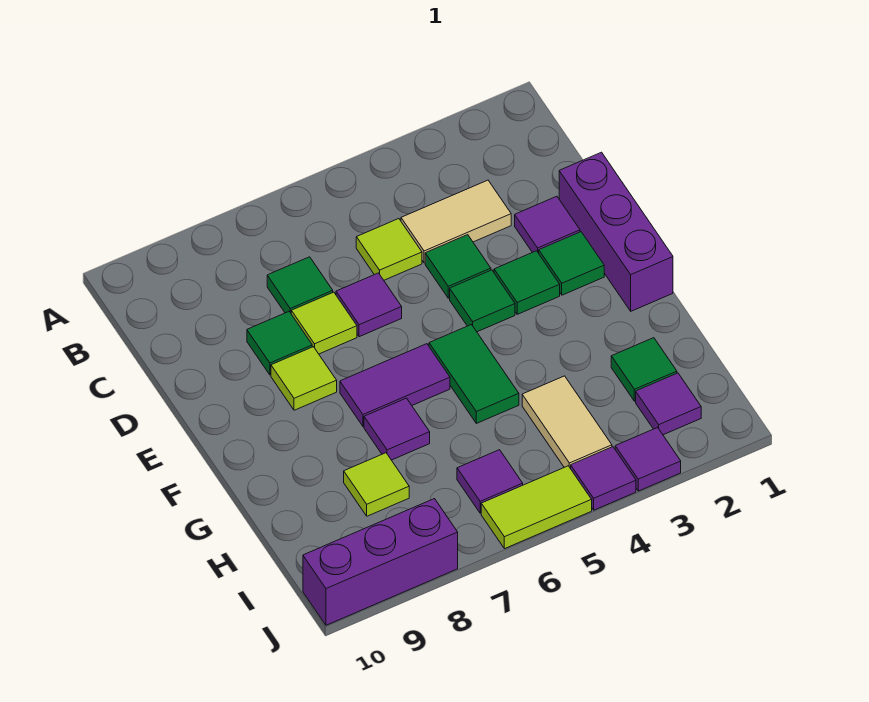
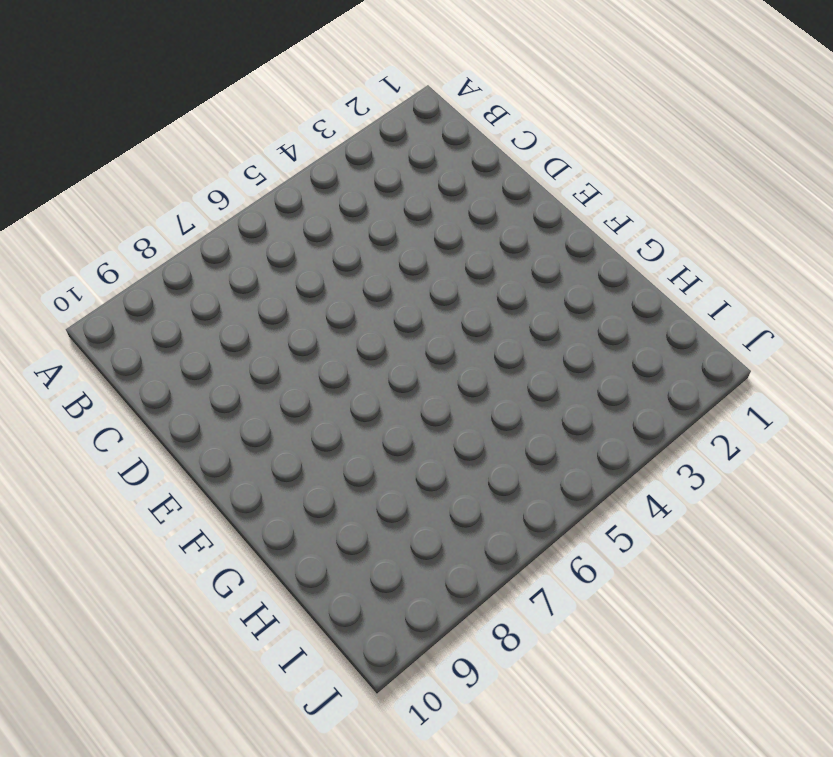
none -> tan 1x2 tile [401,180,511,263]
none -> lime 1x1 tile [356,219,422,280]
none -> green 1x1 tile [267,257,333,313]

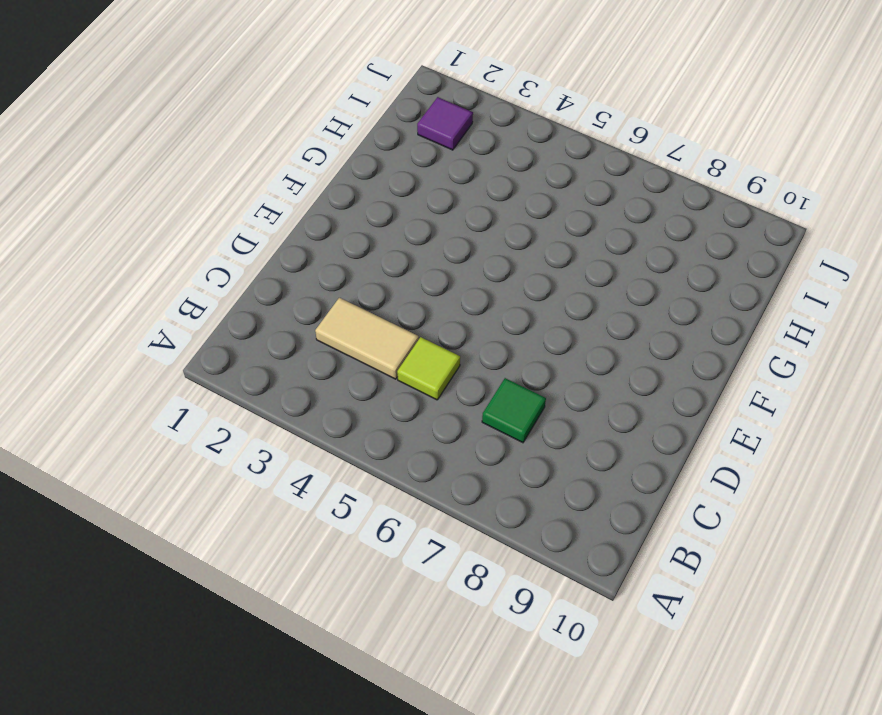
none -> purple 1x3 brick [559,152,673,311]
none -> purple 1x1 tile [515,196,580,253]
none -> green 1x1 tile [425,235,491,298]

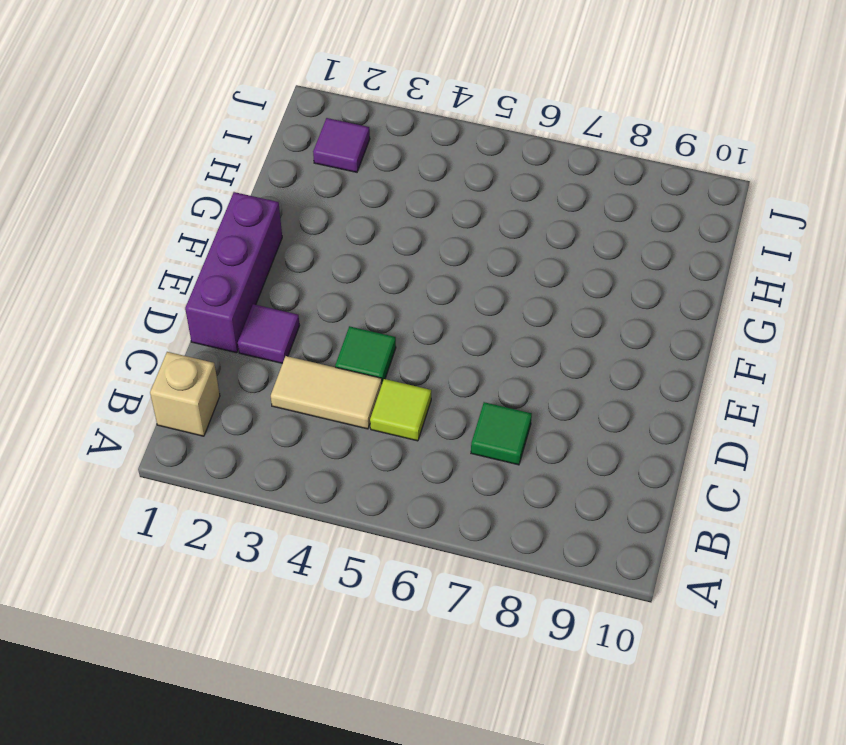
tan 1x1 brick [150,352,220,436] -> none
none -> purple 1x1 tile [336,273,402,337]
none -> lime 1x1 tile [291,292,357,354]
none -> green 1x1 tile [247,312,312,375]

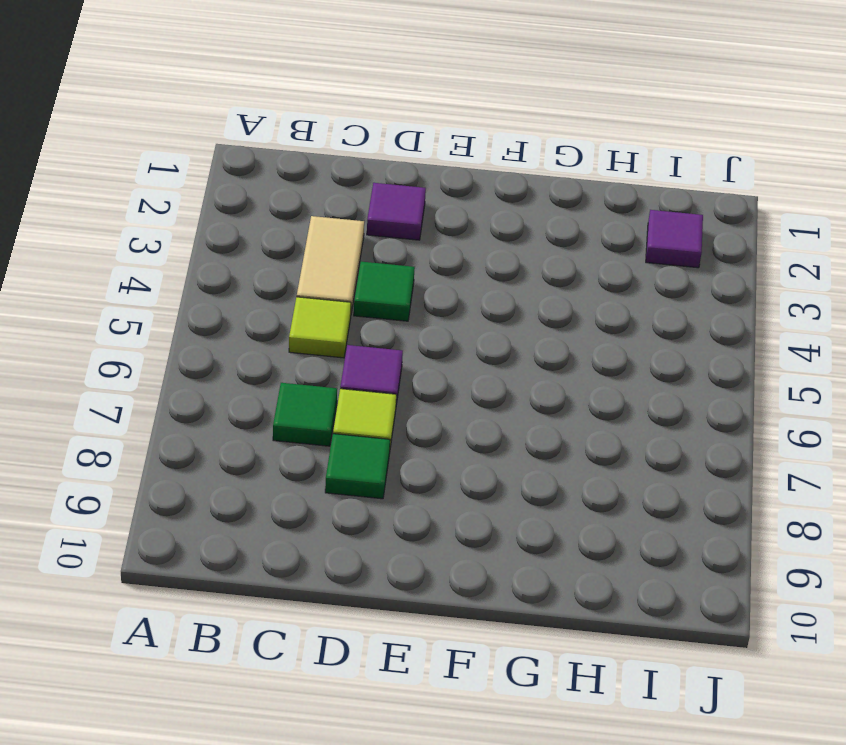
none -> purple 1x3 brick [559,152,673,311]
none -> green 1x1 tile [539,232,604,295]
none -> green 1x1 tile [494,251,560,314]

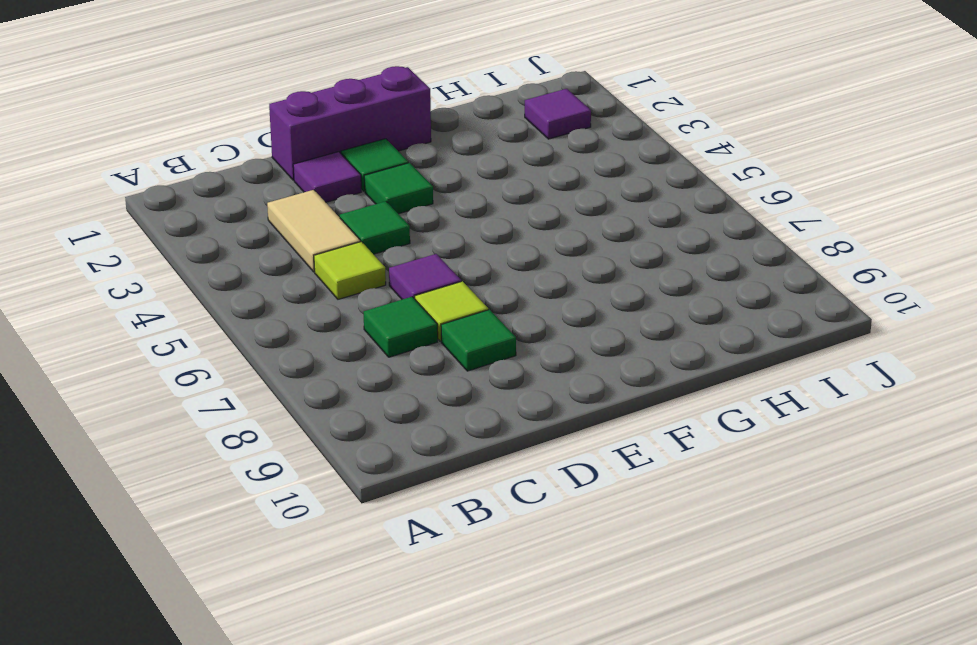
none -> green 1x1 tile [450,270,515,332]
none -> lime 1x1 tile [271,347,337,410]
none -> green 1x2 tile [429,325,519,423]

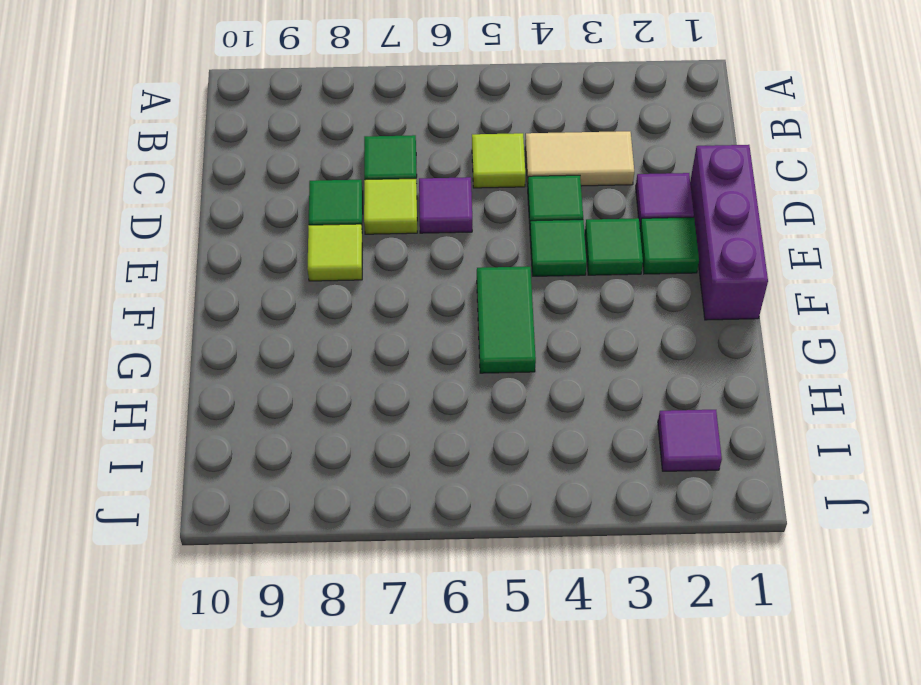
none -> purple 1x2 tile [340,344,450,426]
none -> purple 1x1 tile [364,398,430,460]
none -> green 1x1 tile [611,338,677,401]

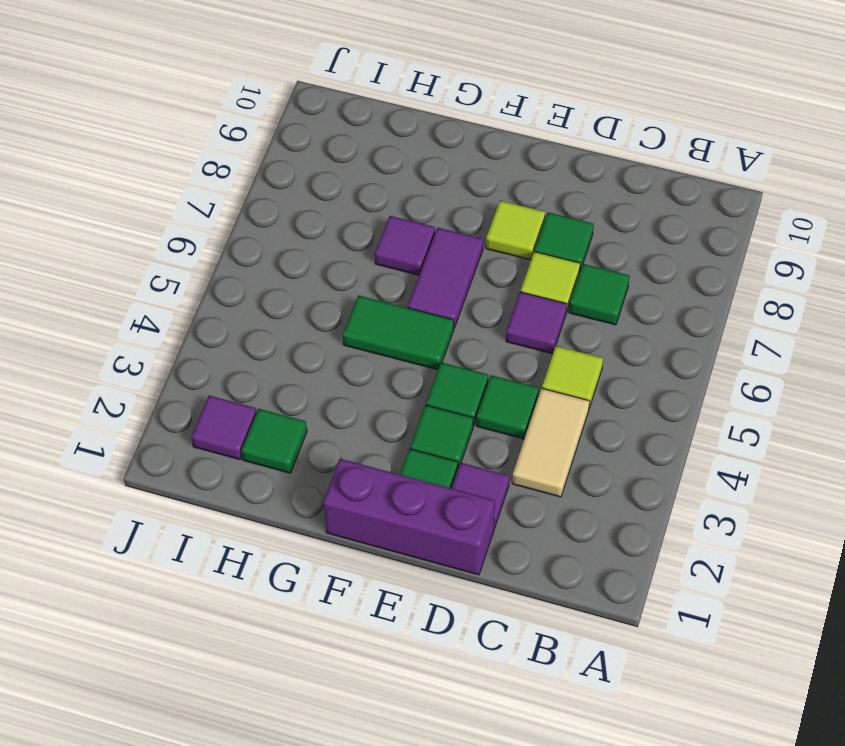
none -> tan 1x2 tile [522,376,612,469]
none -> lime 1x1 tile [344,453,409,516]
none -> purple 1x1 tile [457,450,523,513]

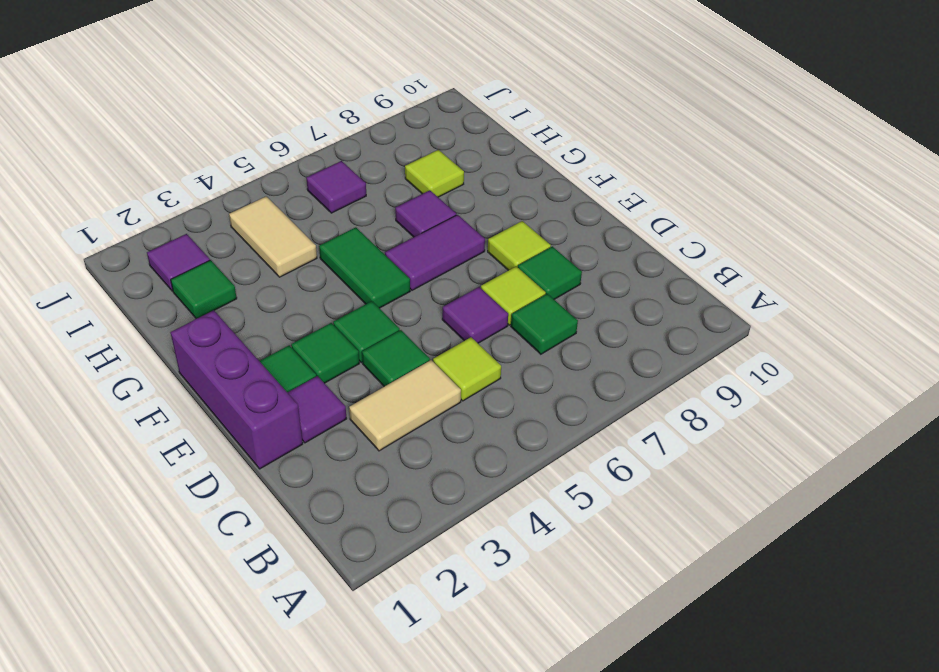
none -> purple 1x1 tile [615,428,681,491]
none -> purple 1x1 tile [571,447,636,510]
none -> lime 1x2 tile [481,466,592,549]

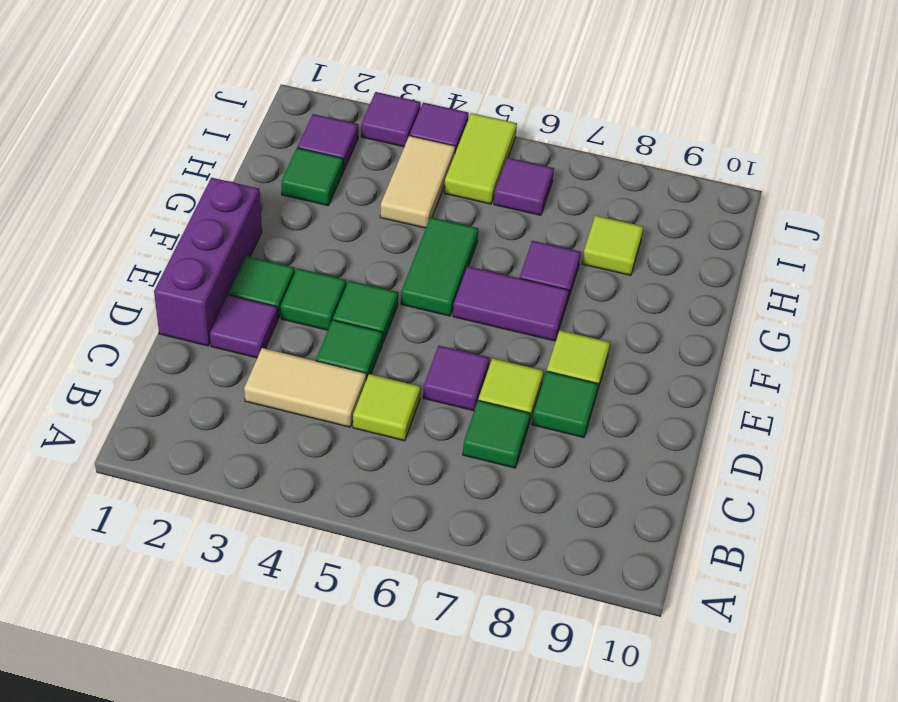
lime 1x2 tile [444,113,517,204] -> lime 1x2 tile turned to [481,466,592,549]
none -> purple 1x3 brick [303,499,458,625]

